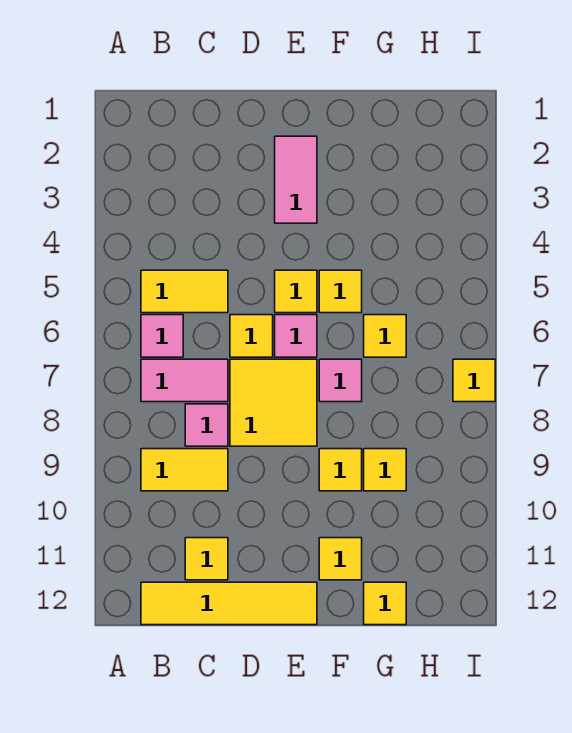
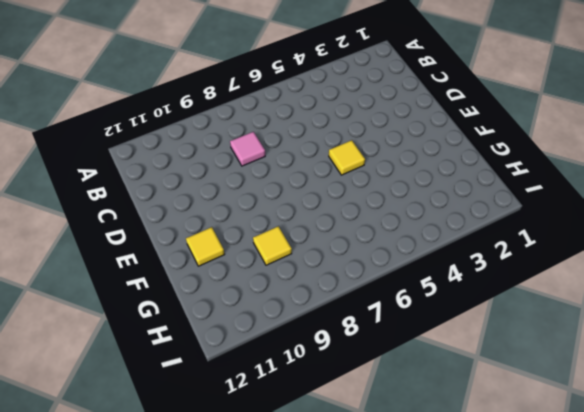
none -> yellow 1x2 tile [141,270,228,313]
none -> pink 1x1 tile [141,315,183,357]
none -> pink 1x2 tile [141,359,228,402]

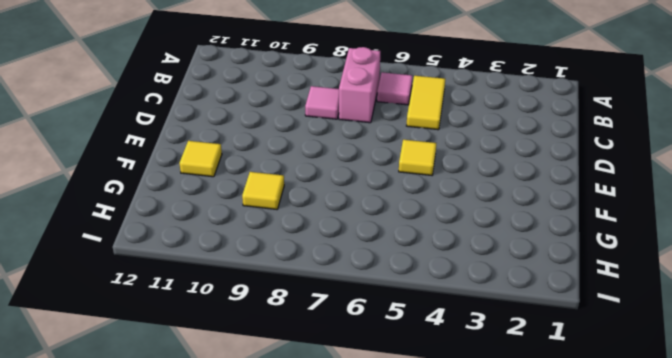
pink 1x2 brick [339,47,380,123] -> pink 1x2 tile [141,359,228,402]
none -> yellow 1x2 tile [141,449,228,491]
none -> yellow 1x4 tile [141,582,317,625]
none -> yellow 1x1 tile [185,538,228,580]

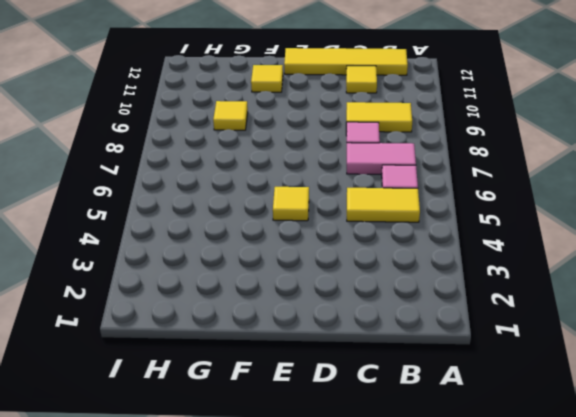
none -> yellow 1x1 tile [230,315,273,357]
none -> yellow 2x2 tile [230,359,317,446]
none -> pink 1x2 tile [275,136,317,223]

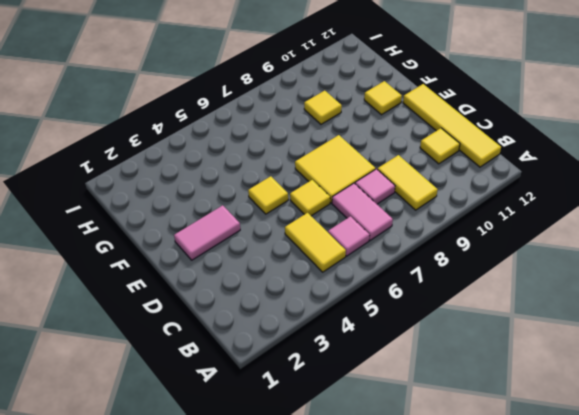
none -> pink 1x1 tile [275,315,317,357]
none -> yellow 1x1 tile [319,270,362,313]
none -> pink 1x1 tile [319,359,362,402]

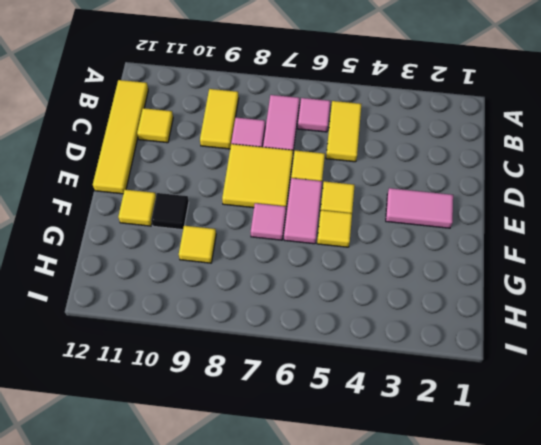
pink 1x2 tile [284,178,322,244] -> pink 1x1 tile [275,315,317,357]
black 1x1 tile [151,193,189,230] -> none
none -> yellow 1x1 tile [319,449,362,491]
none -> yellow 1x1 tile [364,315,406,357]
none -> yellow 1x1 tile [364,582,406,625]

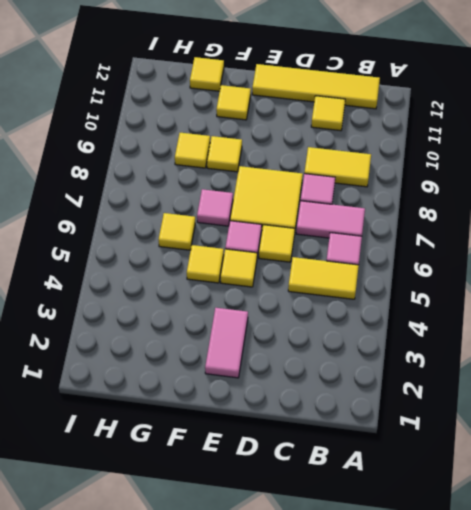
none -> yellow 1x1 tile [453,359,495,402]

